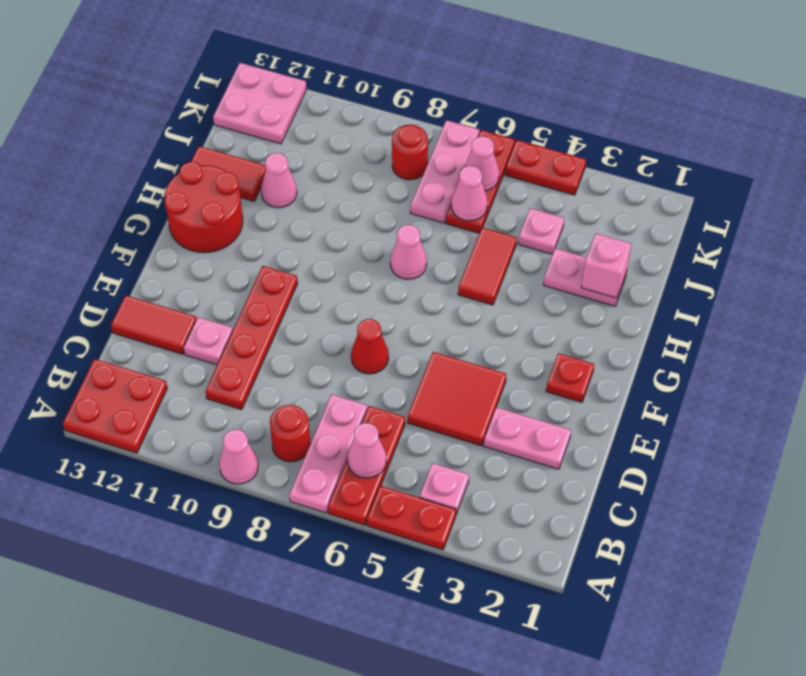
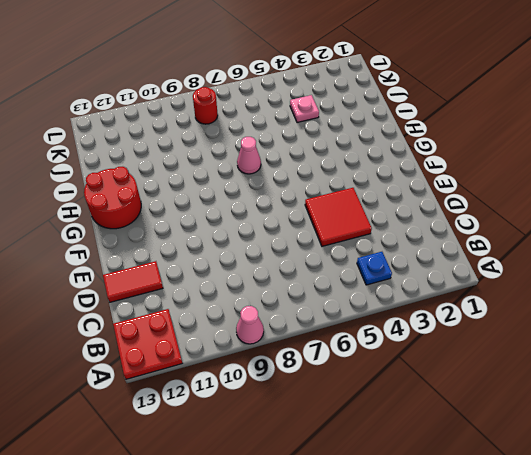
blue 1x1 plate [357,252,392,285] -> pink 1x1 plate [420,463,469,514]
none -> red 1x2 plate [367,486,456,550]
none -> red 1x3 plate [328,406,405,525]
none -> pink 1x3 plate [289,394,367,513]
none -> red 1x1 round brick [270,405,310,462]

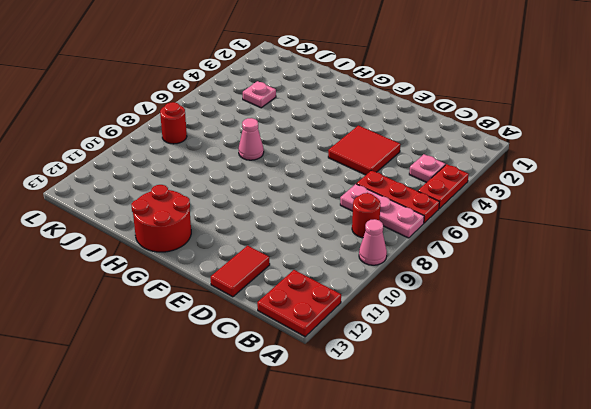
none -> red 1x4 plate [205,266,298,410]
none -> pink 1x2 plate [484,407,571,469]
none -> pink 1x1 plate [184,317,233,365]
none -> red 1x1 cone [351,319,389,374]

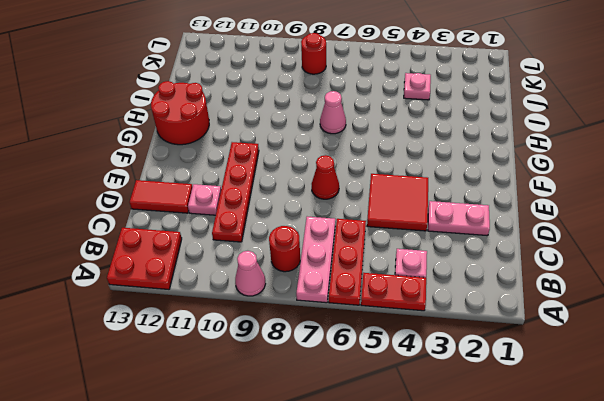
none -> red 1x1 plate [546,353,594,402]
none -> red 1x2 tile [458,228,517,305]
none -> pink 1x2 plate [543,248,627,306]
none -> pink 1x1 cone [261,153,297,208]

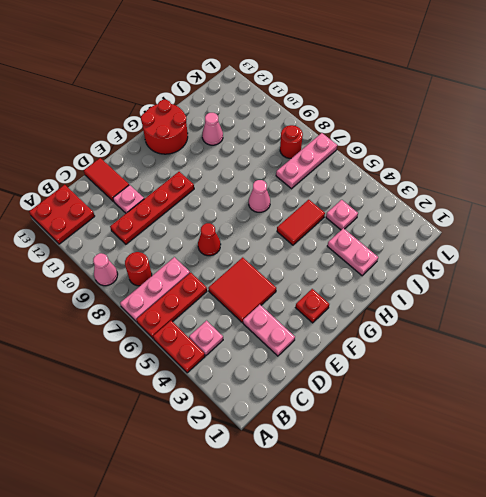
none -> red 1x2 tile [191,146,266,201]
none -> red 1x3 plate [446,130,515,233]
none -> pink 2x2 plate [213,63,306,144]
none -> red 1x2 plate [505,140,586,195]

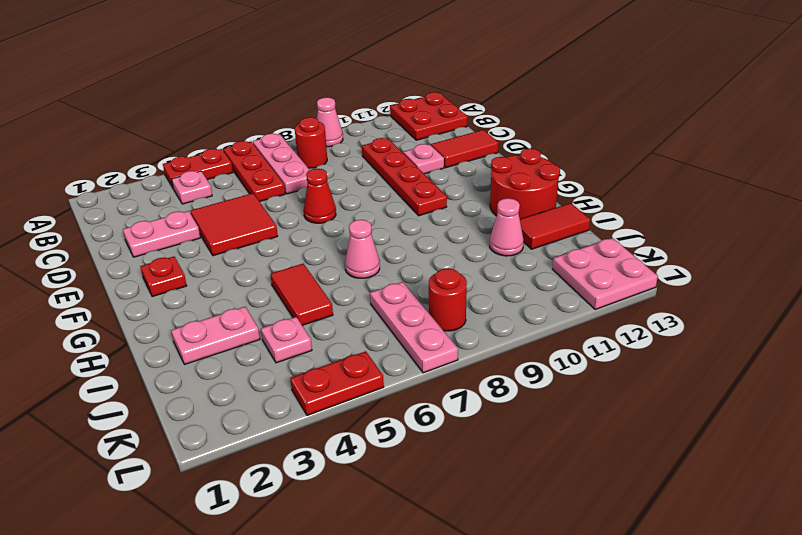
none -> red 1x3 plate [446,130,515,233]
none -> pink 1x1 cone [347,423,386,478]
none -> pink 1x1 brick [581,233,631,298]
none -> pink 1x1 cone [451,166,488,221]

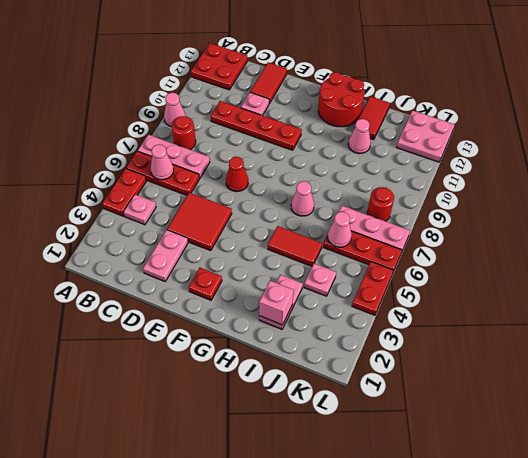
none -> pink 1x1 cone [465,136,499,191]

